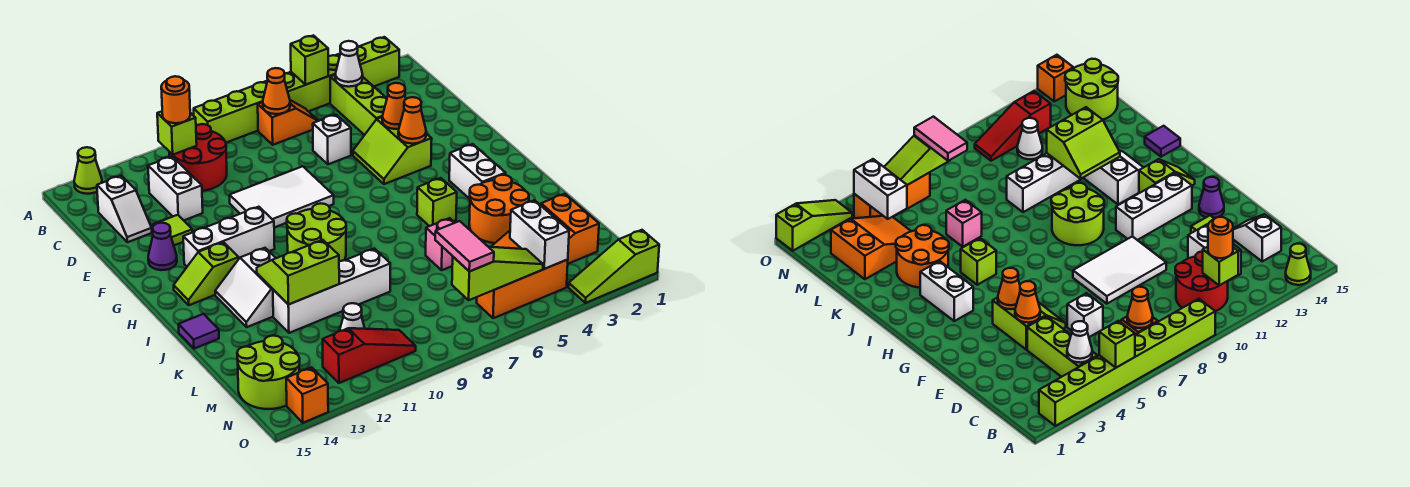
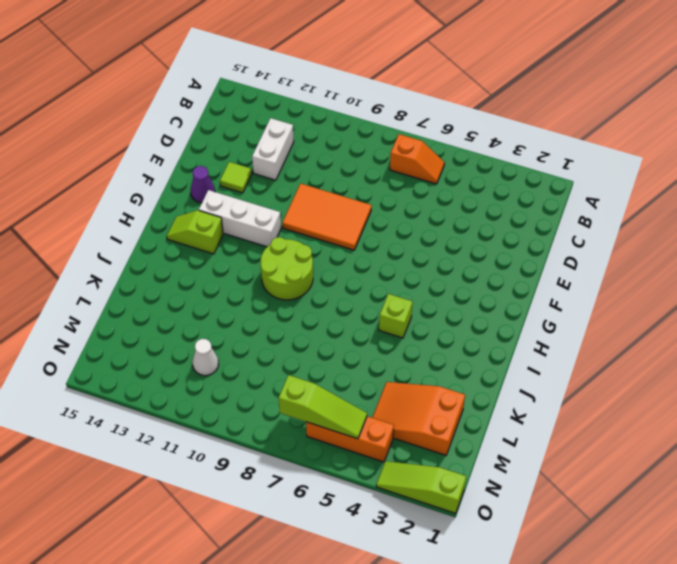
orange 2x3 tile [282,183,372,250] -> white 2x3 tile [230,166,334,228]
none -> lime 1x8 brick [194,37,399,143]
none -> lime 1x1 cone [74,147,102,194]
none -> lime 1x3 brick [330,75,387,135]
none -> red 2x2 round brick [169,124,227,191]

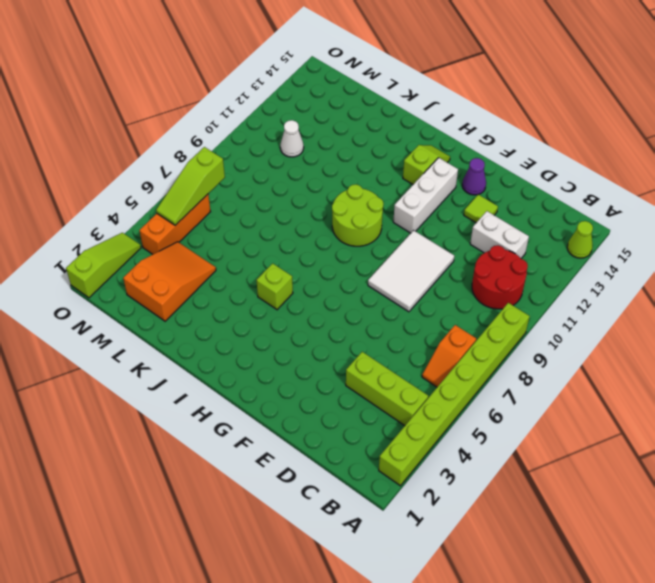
none -> white 1x2 slope [97,176,152,242]
none -> white 1x1 brick [313,115,351,164]
none -> lime 2x2 slope [353,117,432,184]
none -> white 1x2 brick [449,144,505,199]

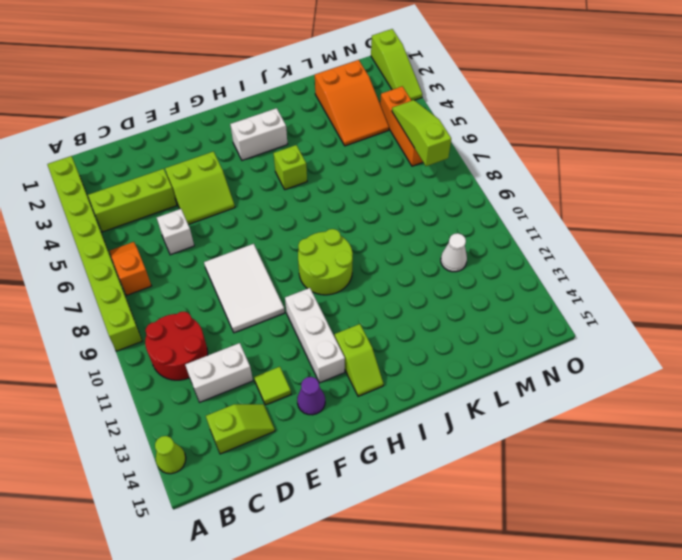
lime 1x2 slope [206,404,275,454] -> white 1x2 slope [97,176,152,242]
none -> white 2x2 slope [215,248,276,327]
none -> orange 2x2 round brick [469,175,529,243]
none -> purple 1x1 tile [178,314,219,349]
none -> pink 1x1 brick [426,218,455,270]

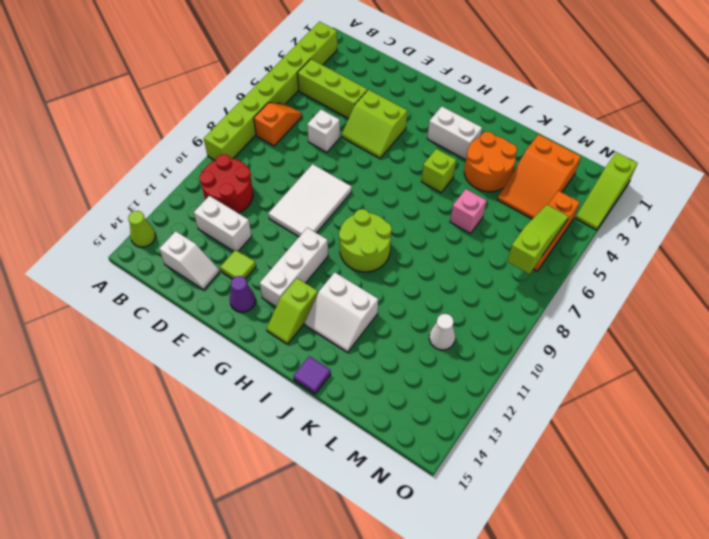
none -> white 1x4 brick [273,249,390,333]
none -> lime 2x2 round brick [237,336,300,409]
none -> red 1x3 slope [323,328,416,383]
none -> orange 1x1 brick [286,367,328,423]

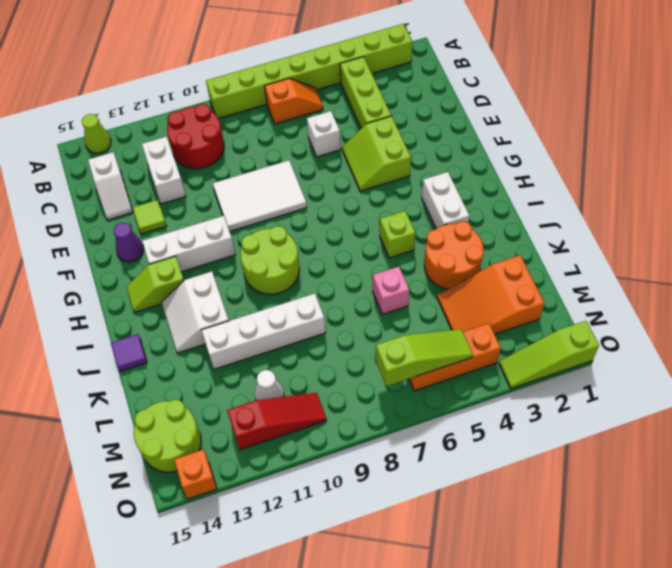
none -> lime 1x1 brick [291,35,328,85]
none -> white 1x1 cone [335,41,363,87]
none -> orange 1x1 cone [263,68,290,114]
none -> lime 1x1 brick [157,111,197,155]

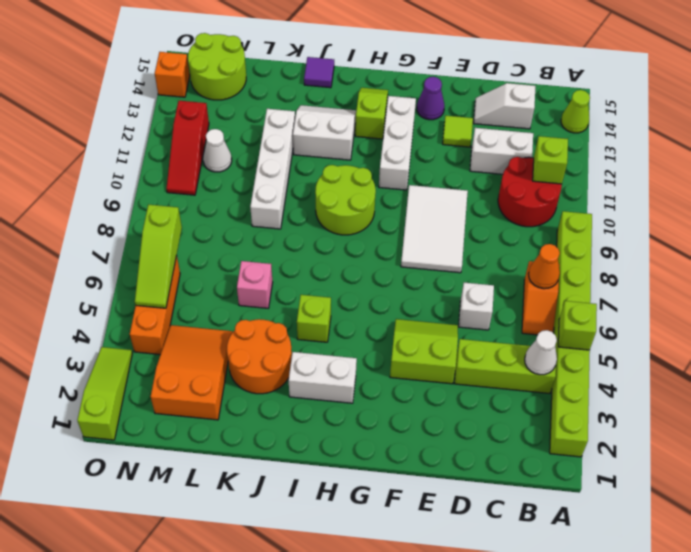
none -> orange 1x1 cone [382,83,406,129]
none -> orange 1x1 cone [398,97,426,144]
none -> lime 2x2 slope [257,240,339,305]
none -> white 1x2 brick [510,200,569,269]

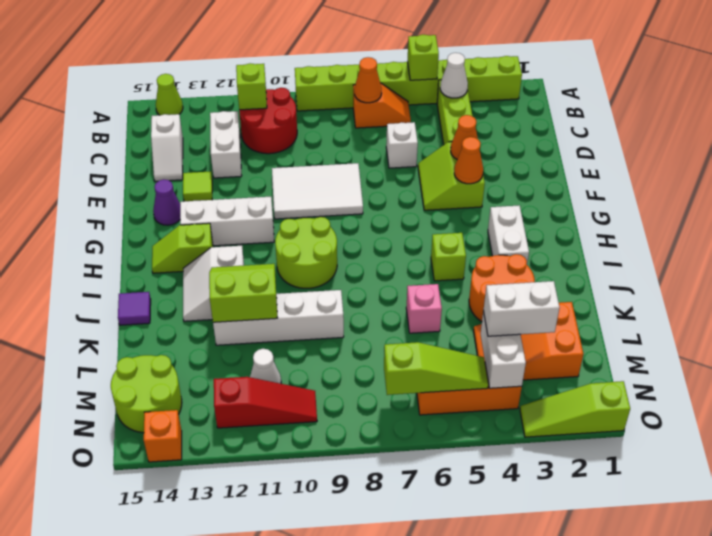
white 1x2 brick [483,281,560,336] -> none
none -> orange 1x1 round brick [161,76,190,123]
none -> pink 1x2 tile [435,221,494,271]

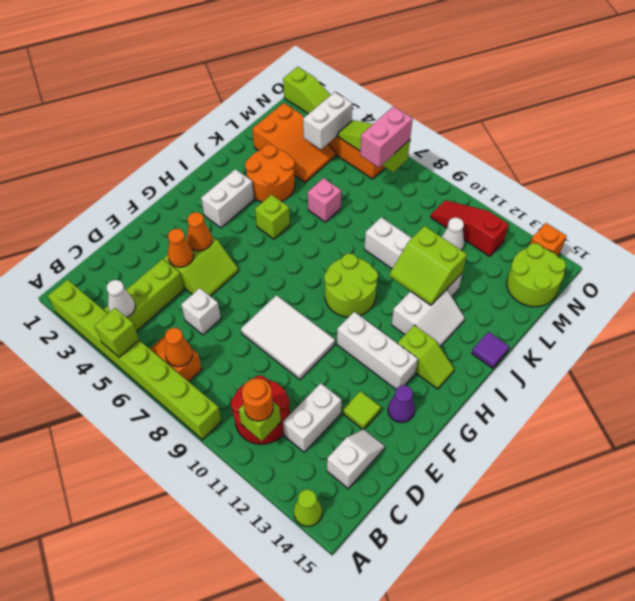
pink 1x2 brick [360,106,413,167] -> pink 1x2 tile [435,221,494,271]

